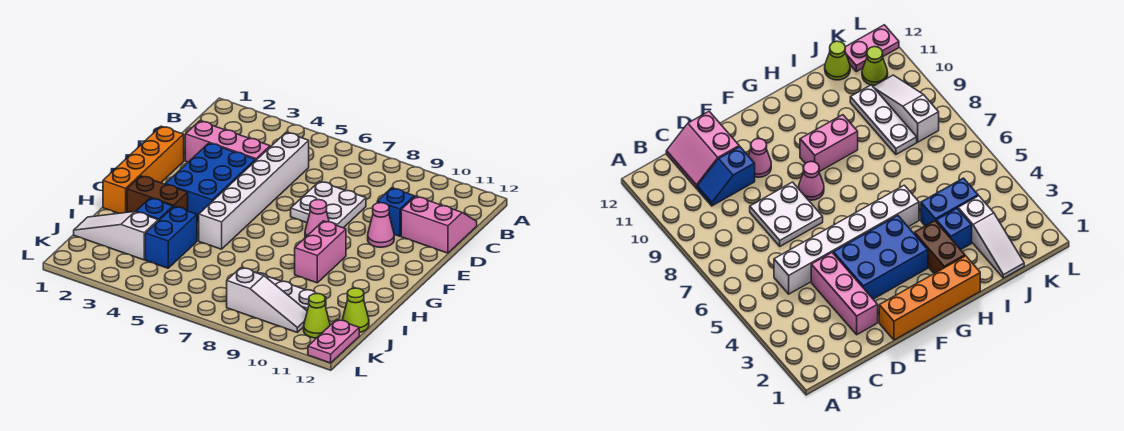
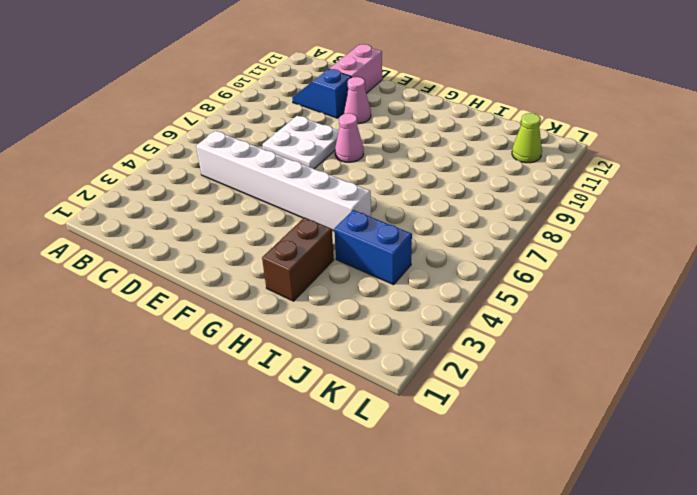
none -> pink 1x3 brick [185,121,270,162]
none -> orange 1x4 brick [103,126,184,213]
none -> blue 2x3 brick [166,143,256,222]

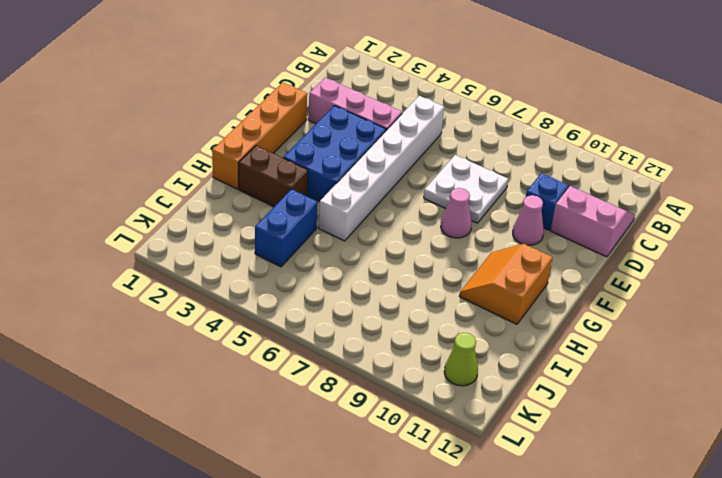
orange 2x2 slope [459,244,553,324] -> none
none -> pink 1x2 brick [295,221,346,283]
none -> blue 1x1 brick [136,198,173,221]
none -> white 1x3 slope [74,212,158,260]

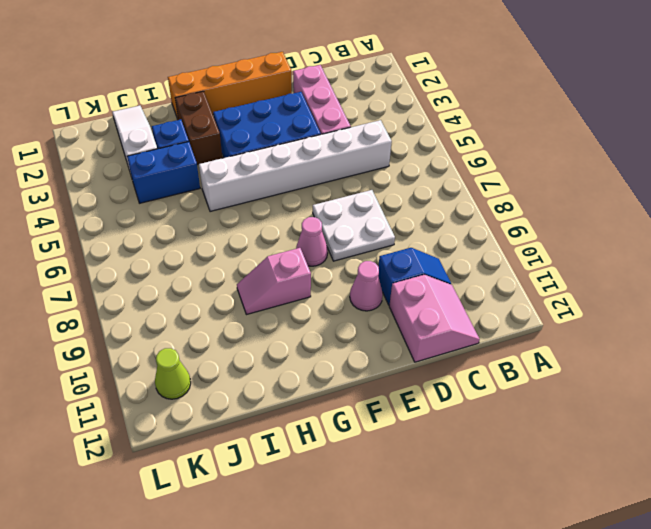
pink 1x2 slope [237,248,311,315] -> pink 1x2 brick [295,221,346,283]
none -> white 1x3 plate [255,272,326,310]
none -> lime 1x1 cone [342,288,369,332]
none -> white 1x3 slope [227,268,307,332]

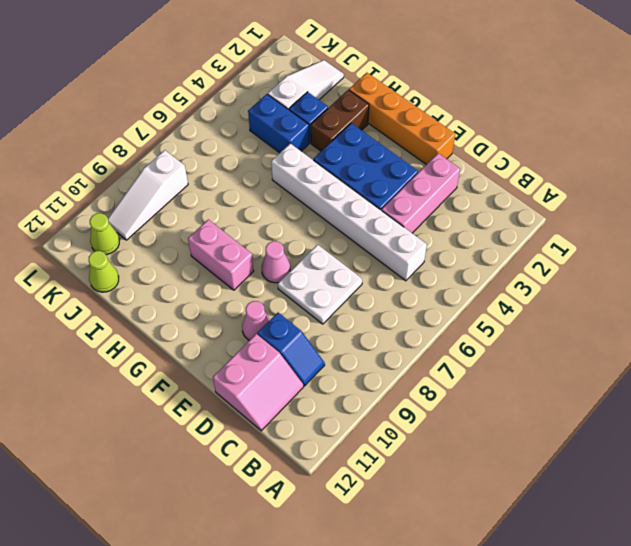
none -> white 1x3 plate [255,272,326,310]
none -> pink 1x2 plate [308,320,359,363]

